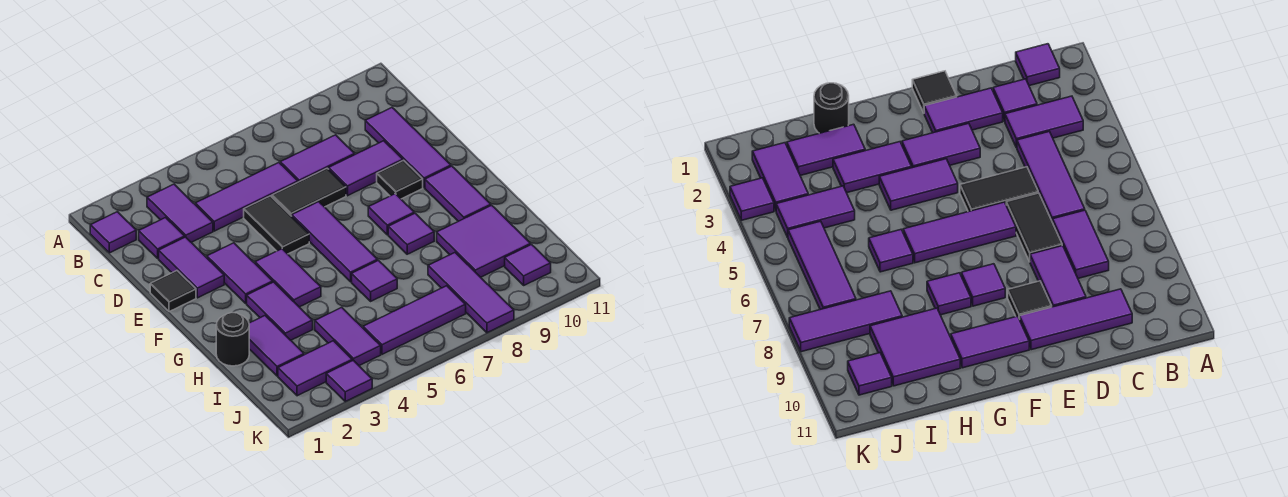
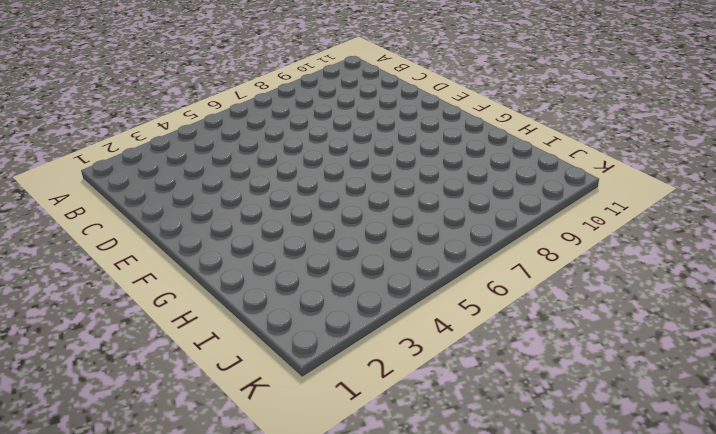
none -> purple 1x1 tile [90,212,136,253]
none -> purple 1x2 tile [147,184,213,242]
none -> purple 1x1 tile [139,218,185,258]

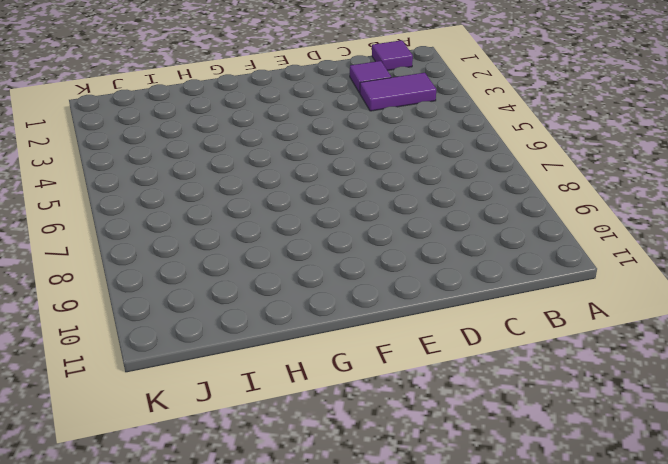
none -> purple 1x3 tile [195,163,298,231]
none -> purple 1x2 tile [280,135,355,182]
none -> purple 1x3 tile [365,108,451,188]

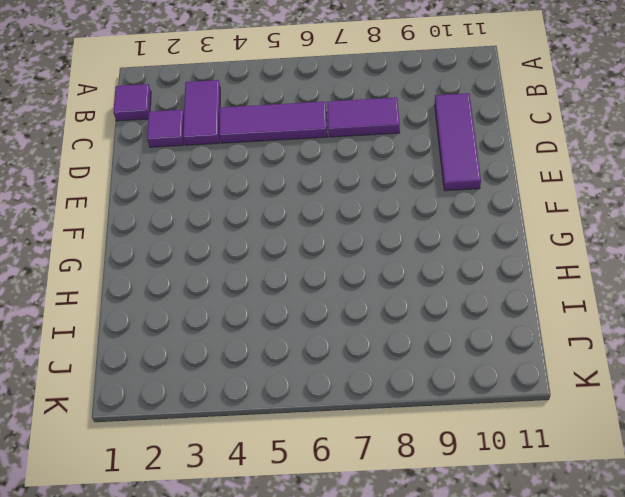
none -> purple 1x2 tile [159,237,224,298]
none -> black 1x2 tile [244,196,309,254]
none -> black 1x2 tile [272,168,346,216]

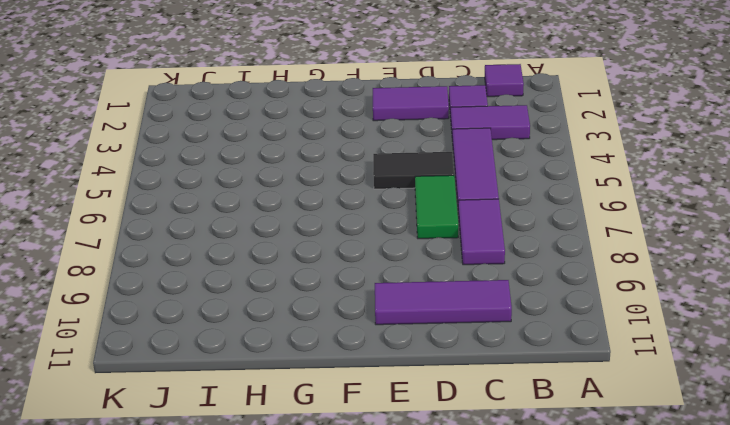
green 1x2 tile [415,175,458,239] -> black 1x2 tile [272,168,346,216]
none -> purple 1x2 tile [329,141,403,196]
none -> black 1x1 tile [150,271,196,312]
none -> purple 1x2 tile [207,243,273,303]

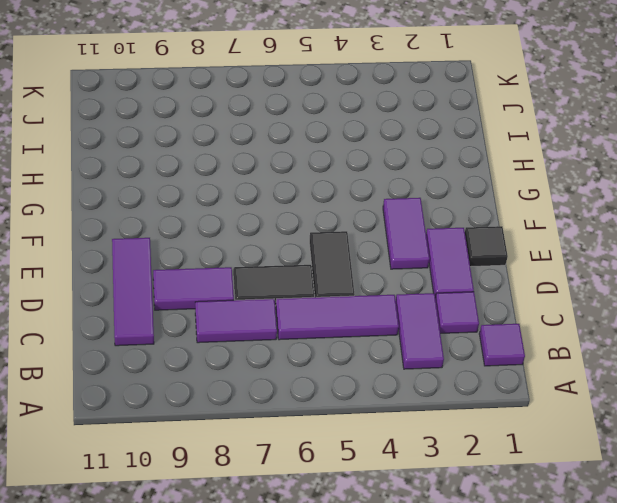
none -> purple 1x3 tile [292,202,378,282]
none -> black 1x1 tile [377,160,423,199]
none -> purple 1x2 tile [255,249,321,307]

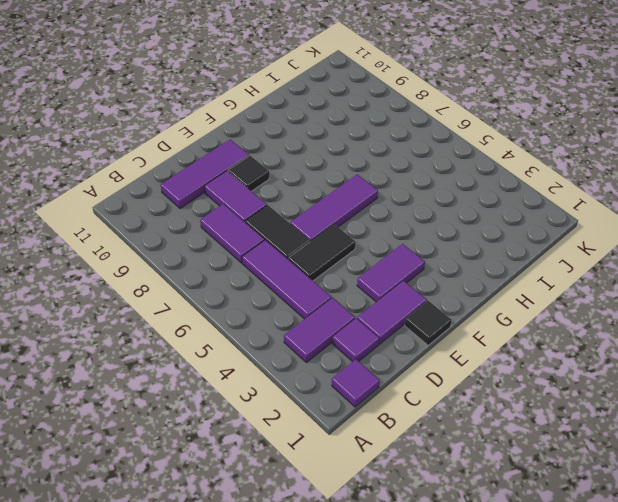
none -> purple 1x2 tile [255,249,321,307]
none -> purple 1x1 tile [368,194,414,235]
none -> purple 1x2 tile [425,166,491,221]

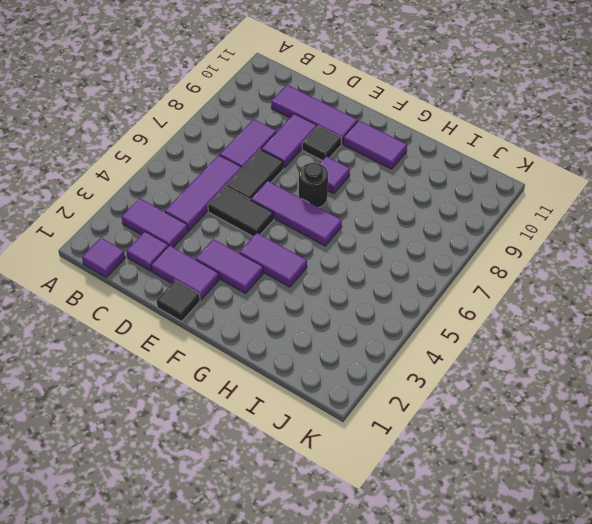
black 1x1 round brick [299,163,328,207] -> black 1x1 round brick moved to [216,313,249,366]
none -> purple 1x2 tile [247,282,313,340]
none -> purple 1x1 tile [388,213,434,254]
none -> purple 1x2 tile [249,316,304,376]

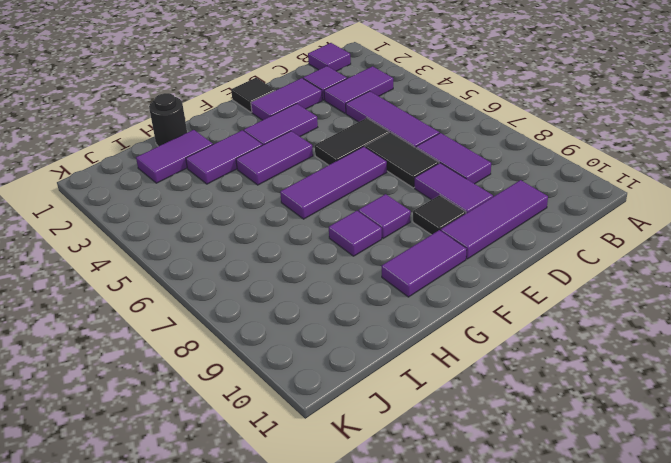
none -> purple 1x1 tile [352,260,397,301]
none -> purple 2x2 tile [437,205,531,277]
none -> purple 1x2 tile [315,308,381,366]

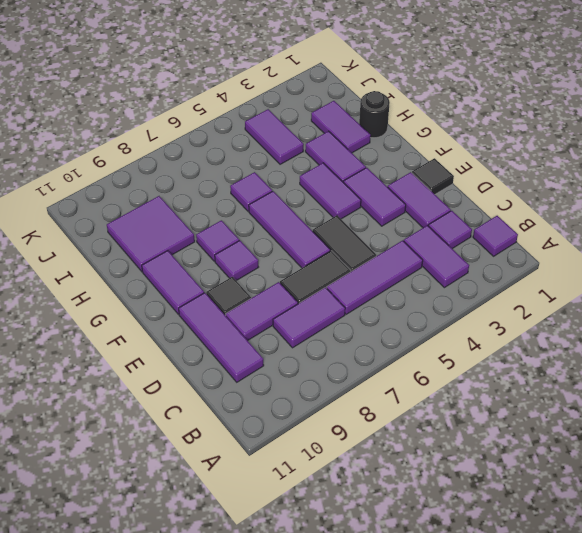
none -> purple 1x3 tile [428,253,514,333]
none -> purple 1x2 tile [278,341,352,396]
none -> purple 1x3 tile [363,286,466,354]

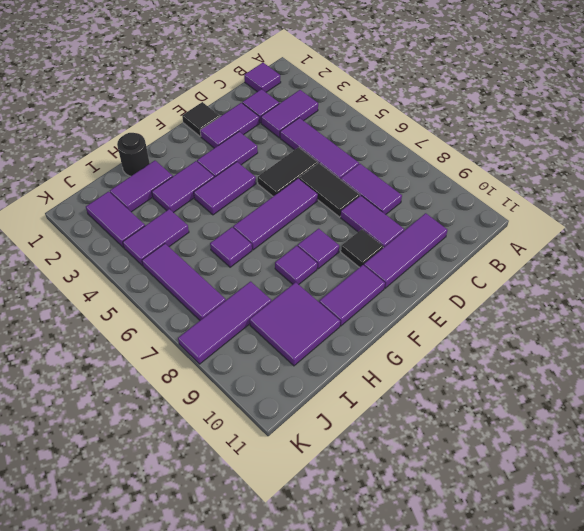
none -> purple 1x1 tile [505,245,551,285]
none -> purple 1x1 tile [326,360,372,401]

